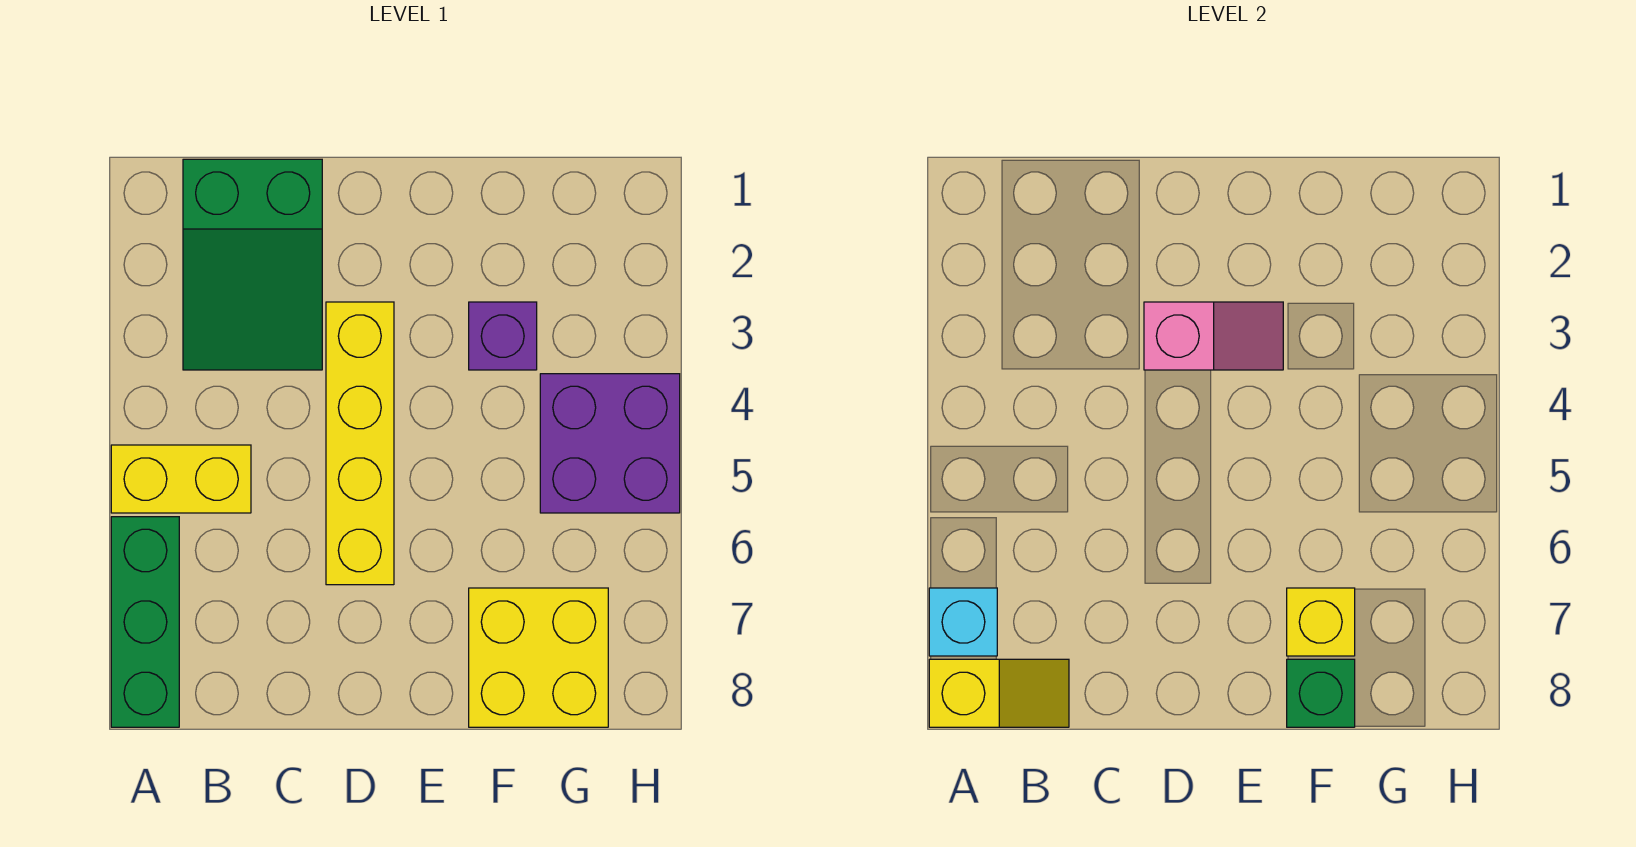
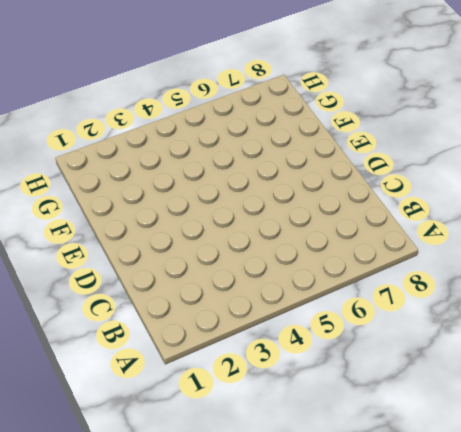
none -> yellow 1x2 brick [111,445,251,513]
none -> green 1x3 brick [111,517,179,727]
none -> green 2x3 slope [183,159,322,370]

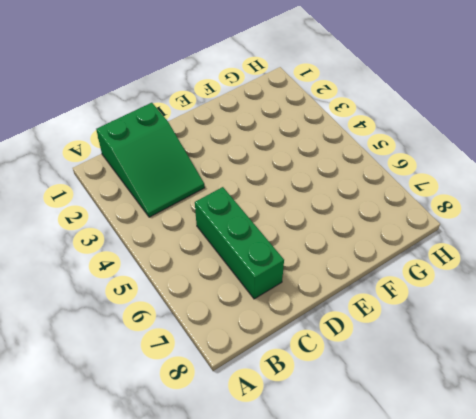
green 1x3 brick [195,187,284,299] -> green 1x3 brick moved to [111,517,179,727]
none -> yellow 1x2 brick [111,445,251,513]
none -> yellow 1x4 brick [326,302,394,585]
none -> purple 1x1 brick [469,302,537,370]

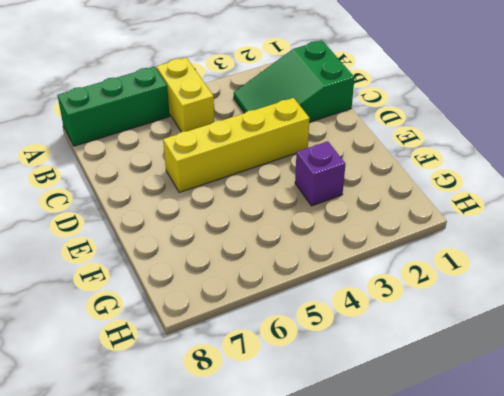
none -> yellow 2x2 brick [469,588,608,727]
none -> purple 2x2 brick [540,374,680,513]
none -> cyan 1x1 brick [929,588,997,656]

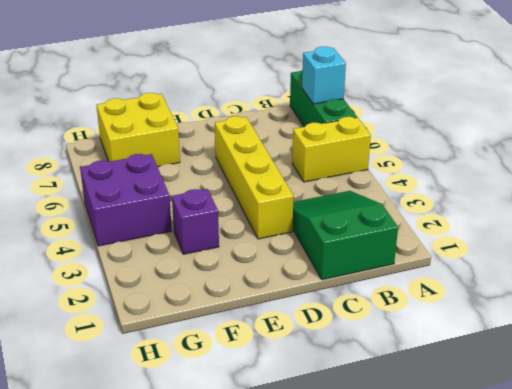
none -> yellow 1x2 slope [929,659,1069,727]
none -> pink 1x2 slope [1144,302,1283,370]
none -> yellow 1x1 brick [1287,588,1355,656]

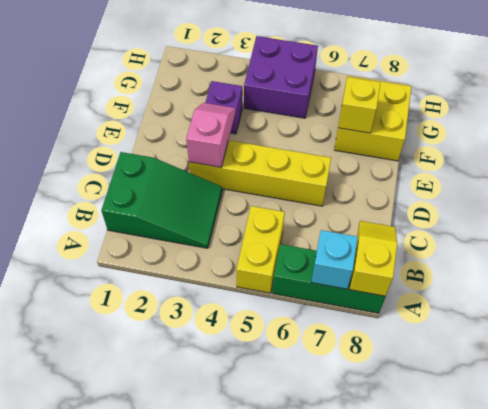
none -> green 1x1 brick [1287,659,1355,727]

